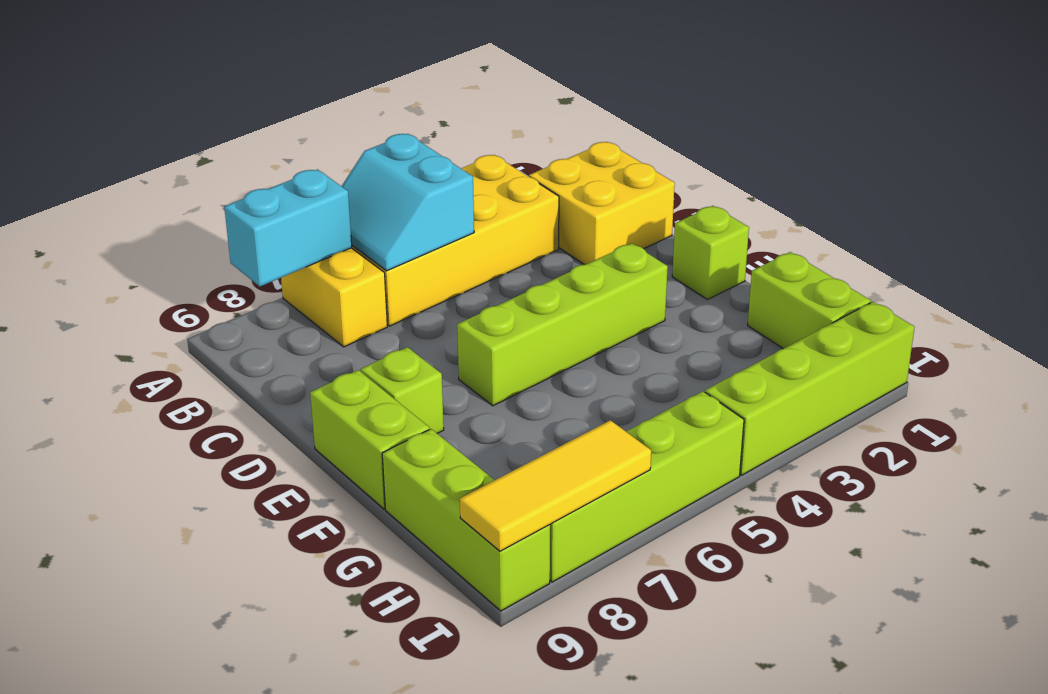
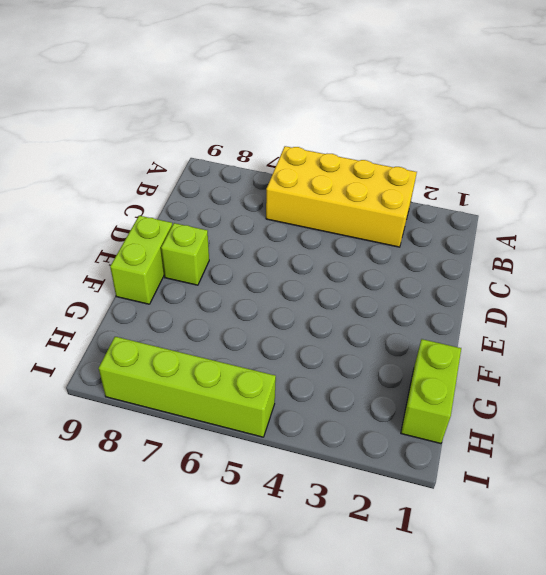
none -> yellow 1x2 brick [281,248,387,347]
none -> yellow 2x2 brick [529,142,675,265]
none -> lime 1x1 brick [672,206,749,300]

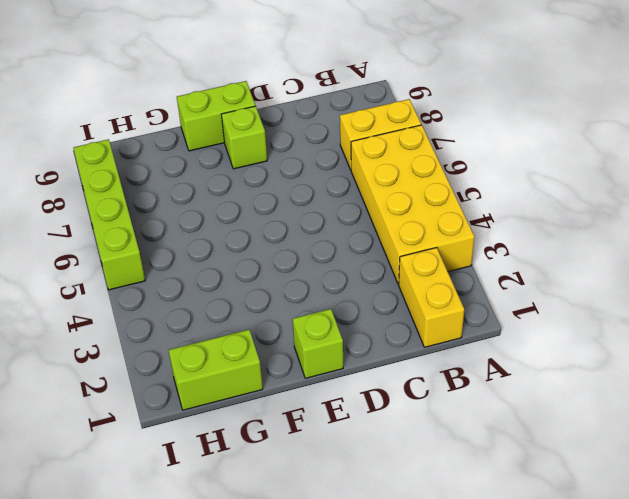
yellow 1x2 brick [399,248,464,347] -> yellow 2x2 brick [529,142,675,265]
none -> lime 1x4 brick [457,243,668,406]
none -> lime 1x3 brick [382,429,550,611]
none -> lime 1x4 brick [705,302,915,475]

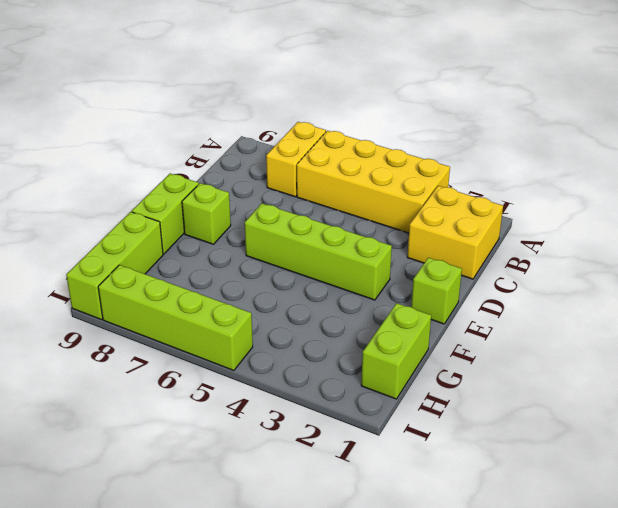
none -> lime 1x4 brick [705,302,915,475]
none -> cyan 2x2 slope [342,134,474,271]
none -> cyan 1x2 brick [224,170,352,286]

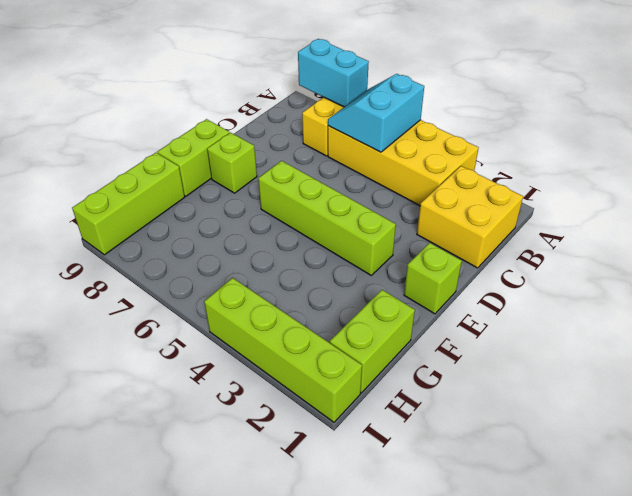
none -> lime 1x4 brick [550,391,744,582]
none -> yellow 1x3 tile [460,420,651,551]

